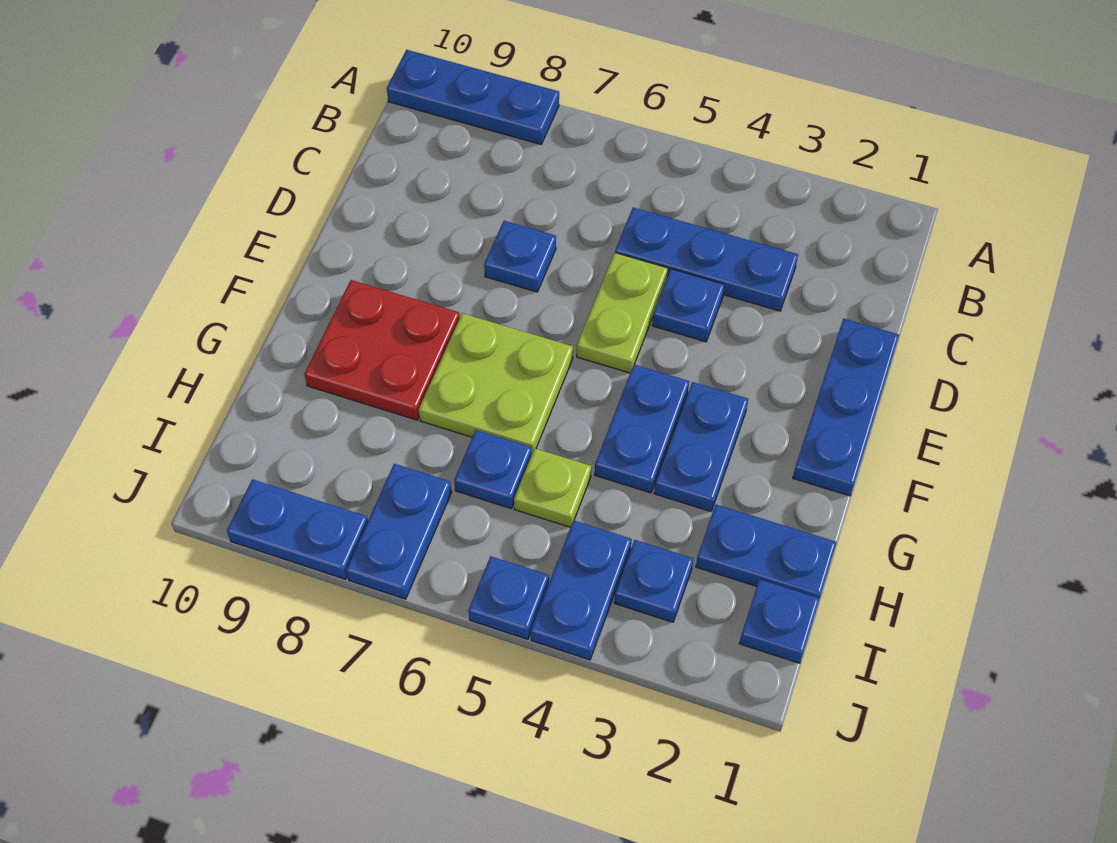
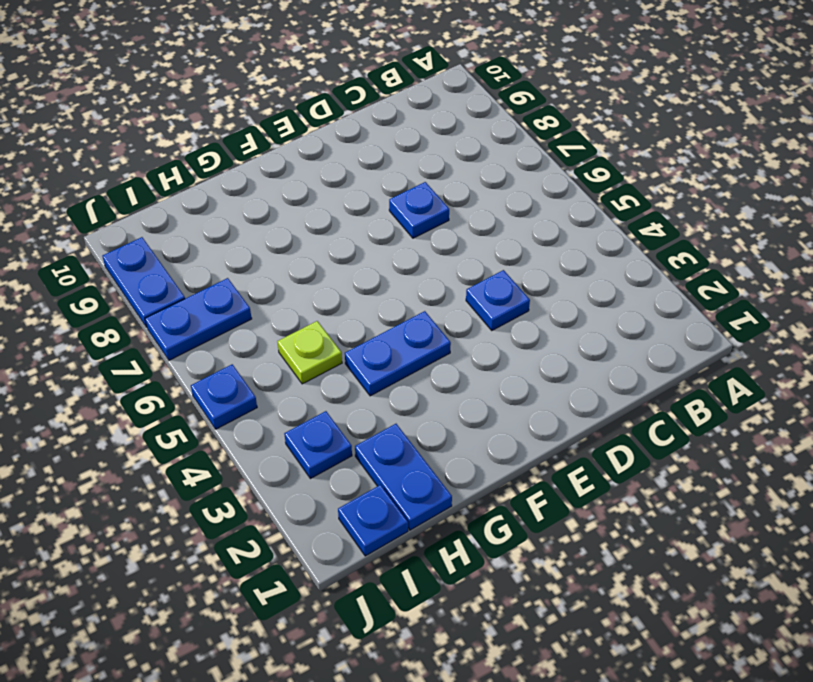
none -> blue 1x3 plate [387,50,559,144]
none -> blue 1x3 plate [615,208,798,311]
none -> blue 1x3 plate [793,319,899,496]

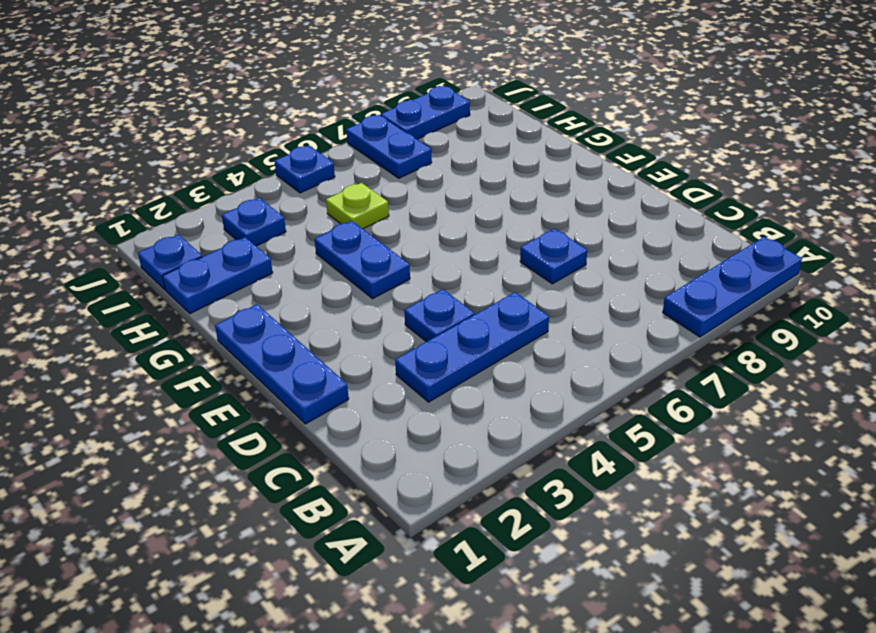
none -> lime 1x2 plate [577,253,668,373]
none -> blue 1x2 plate [654,382,748,511]
none -> lime 2x2 plate [419,313,573,453]

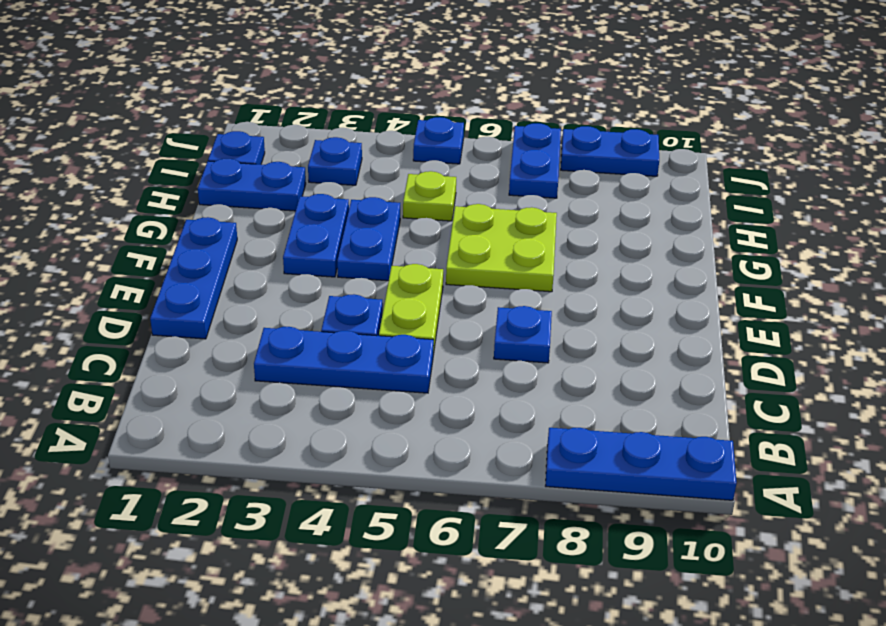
none -> red 2x2 plate [304,280,460,420]
none -> blue 1x1 plate [454,430,532,509]
none -> blue 1x2 plate [531,520,632,660]

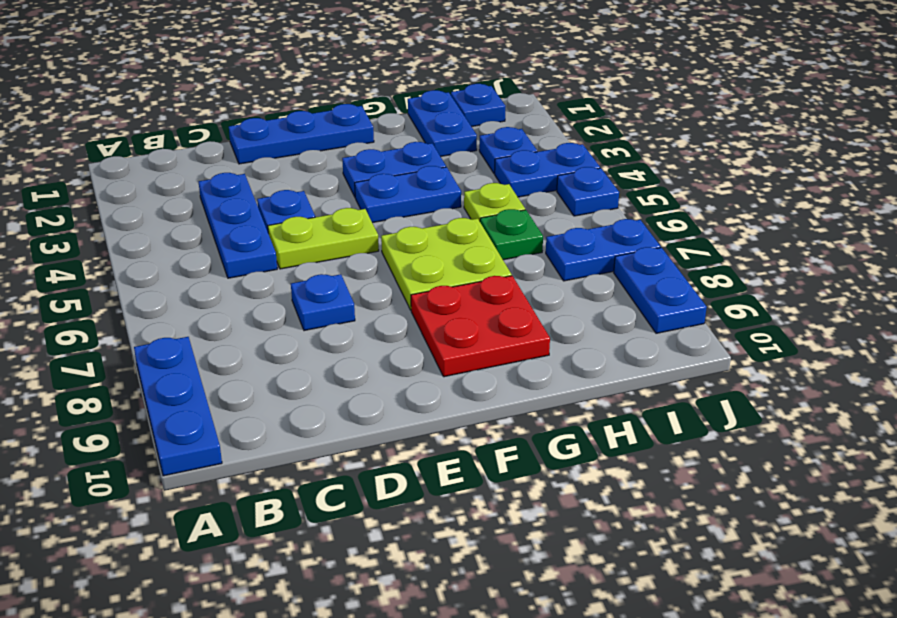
green 1x1 plate [480,209,543,260] -> blue 1x1 plate [454,430,532,509]

